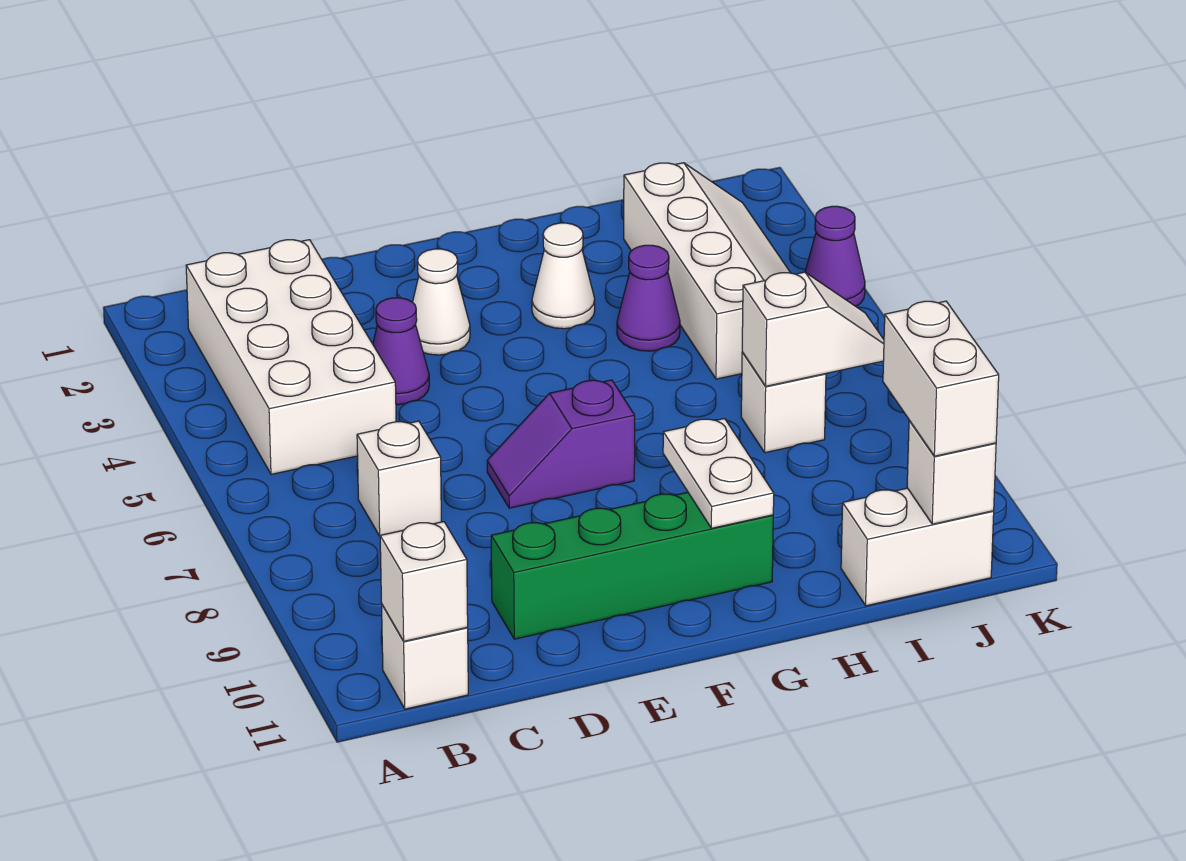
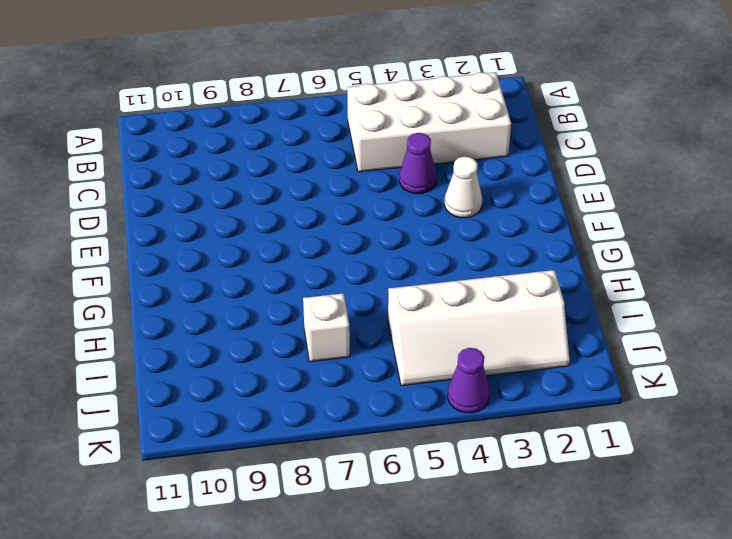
none -> white 1x1 brick [382,605,468,709]
none -> white 1x1 brick [357,421,441,536]
none -> green 1x4 brick [491,492,773,639]

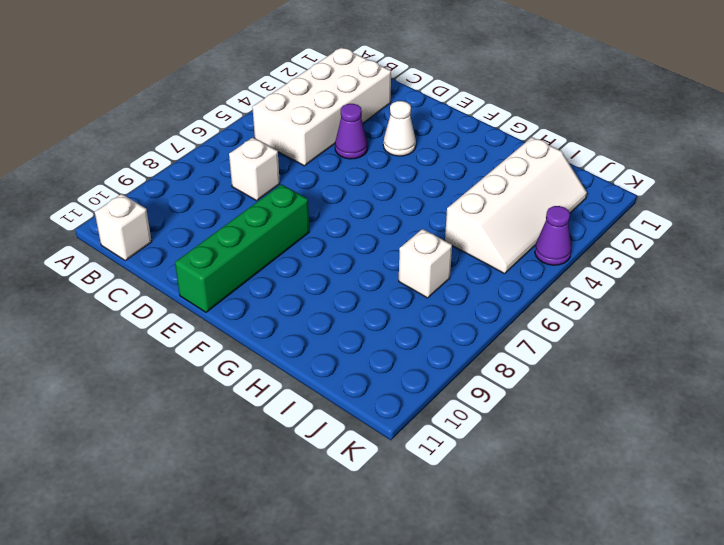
green 1x4 brick [175,184,309,312] -> green 1x4 brick turned to [491,492,773,639]
none -> purple 1x2 slope [487,380,635,508]
none -> white 1x1 cone [532,223,595,329]
none -> purple 1x1 cone [617,245,680,351]

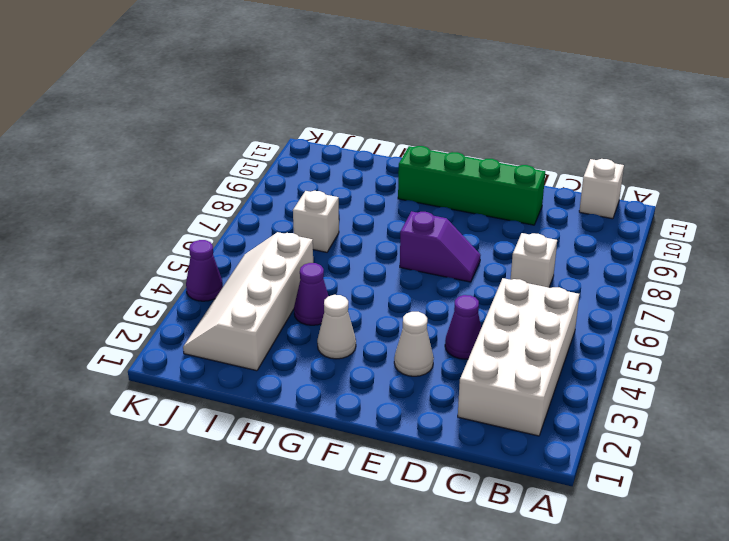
none -> white 1x2 brick [841,488,994,606]
none -> white 1x1 brick [380,522,468,641]
none -> white 1x2 plate [663,419,774,528]

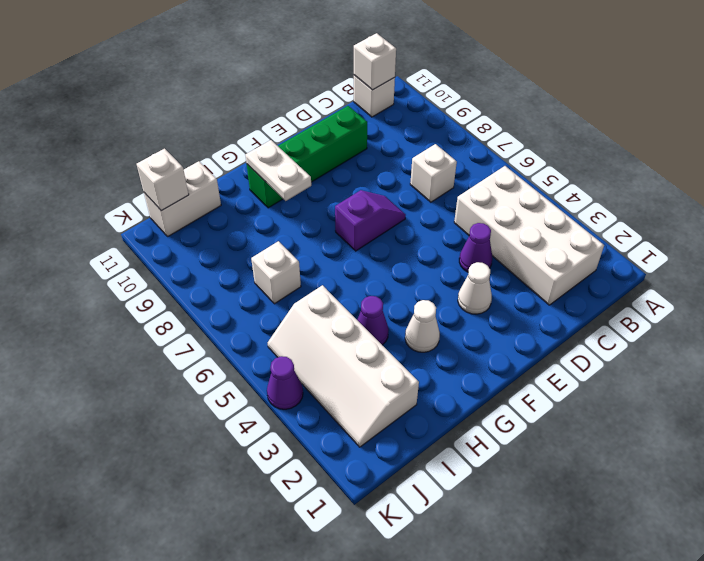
none -> white 1x2 slope [742,272,884,386]
none -> white 1x2 brick [883,301,999,456]

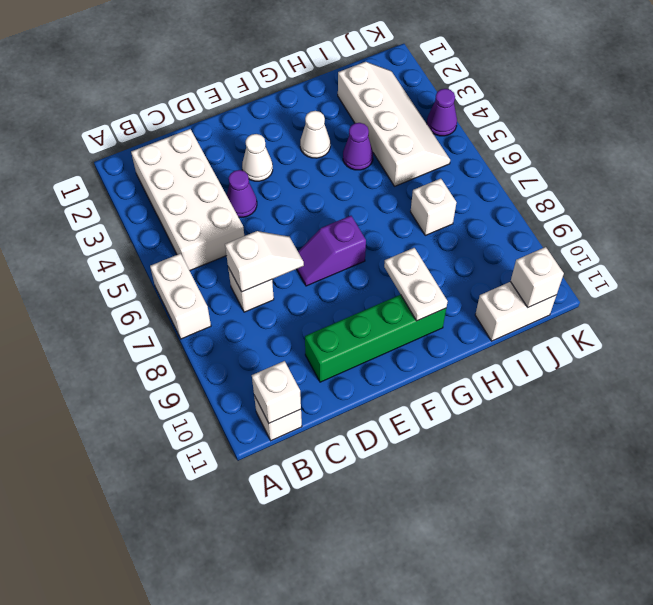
white 1x2 brick [150,254,211,339] -> white 1x2 brick moved to [883,301,999,456]
white 1x2 slope [225,231,304,292] -> white 1x2 slope moved to [742,272,884,386]

